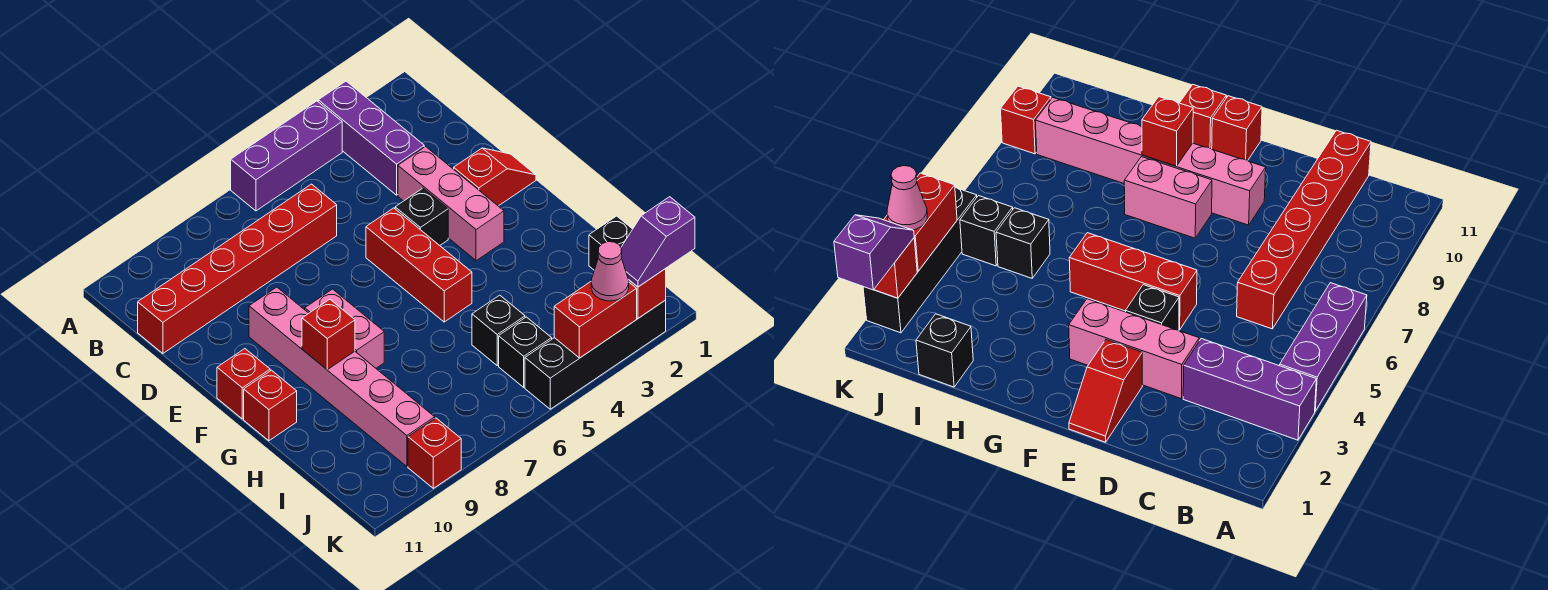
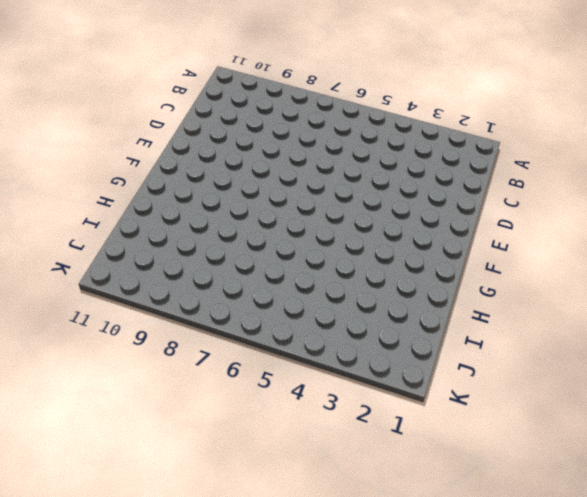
none -> purple 1x3 brick [318,81,424,195]
none -> purple 1x3 brick [231,101,342,211]
none -> red 1x6 brick [138,184,337,353]

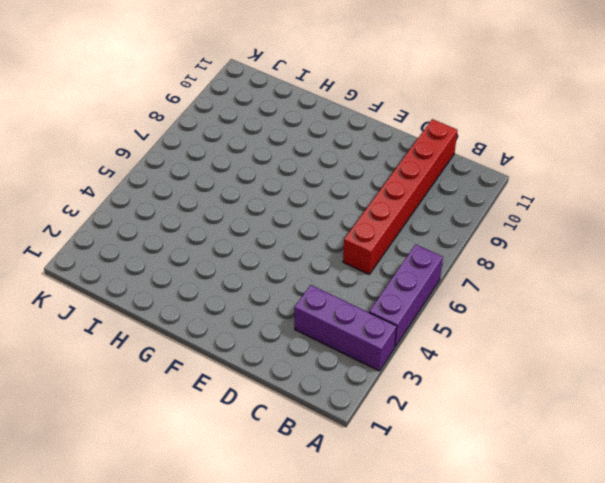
none -> pink 1x3 brick [398,147,504,261]
none -> red 1x2 slope [454,148,536,206]
none -> black 1x1 brick [395,188,448,245]

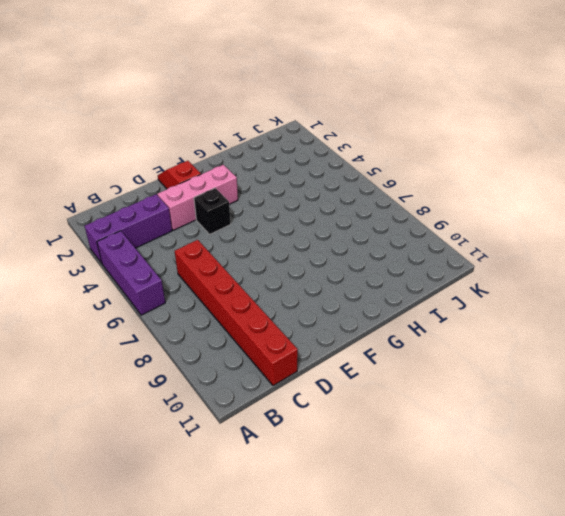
none -> red 1x3 brick [366,208,472,322]
none -> pink 1x6 brick [249,287,435,467]
none -> pink 1x2 brick [305,289,384,368]

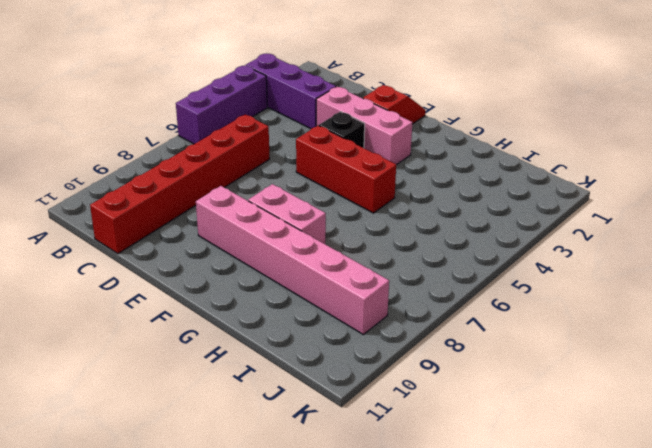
none -> red 1x1 brick [217,349,270,419]
none -> red 1x1 brick [244,370,297,441]
none -> black 1x1 brick [589,216,632,270]

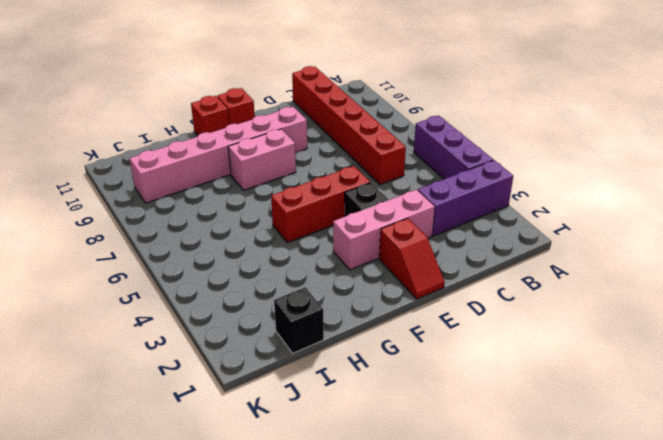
none -> black 1x1 brick [472,295,525,365]
none -> black 1x1 brick [499,317,552,387]
none -> black 1x4 brick [525,300,666,409]

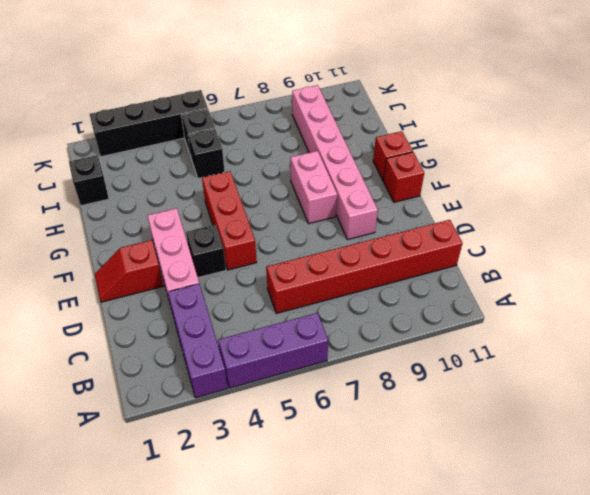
none -> red 1x1 brick [408,418,461,488]
none -> red 1x1 brick [302,299,355,370]
none -> red 1x1 brick [629,269,666,318]

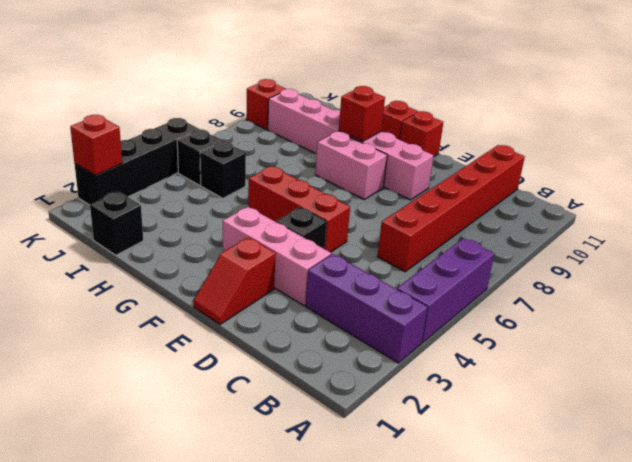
none -> red 1x2 brick [554,282,637,358]
none -> purple 1x2 slope [621,197,695,287]
none -> pink 1x1 cone [591,242,629,301]

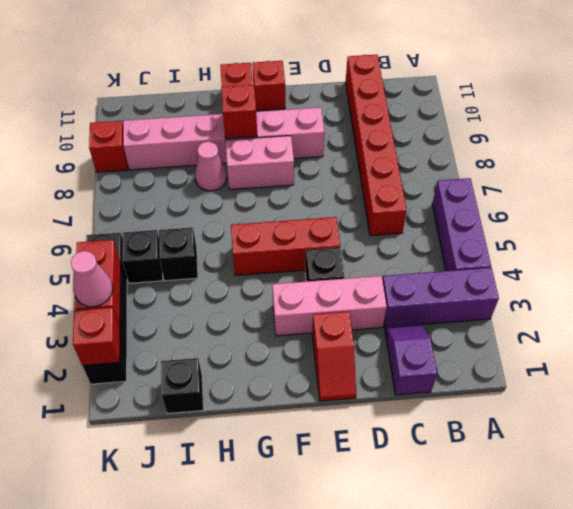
purple 1x2 slope [385,323,437,395] -> purple 1x2 slope moved to [621,197,695,287]
pink 1x1 cone [195,141,227,191] -> none

